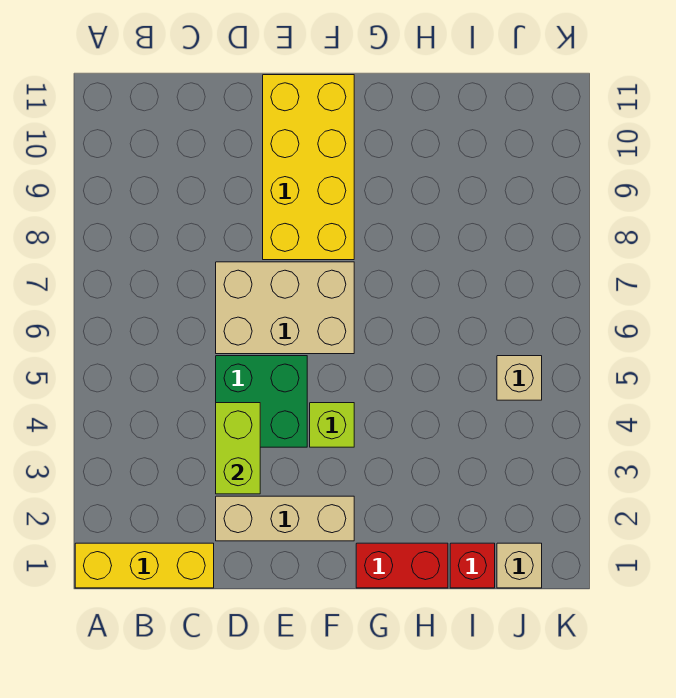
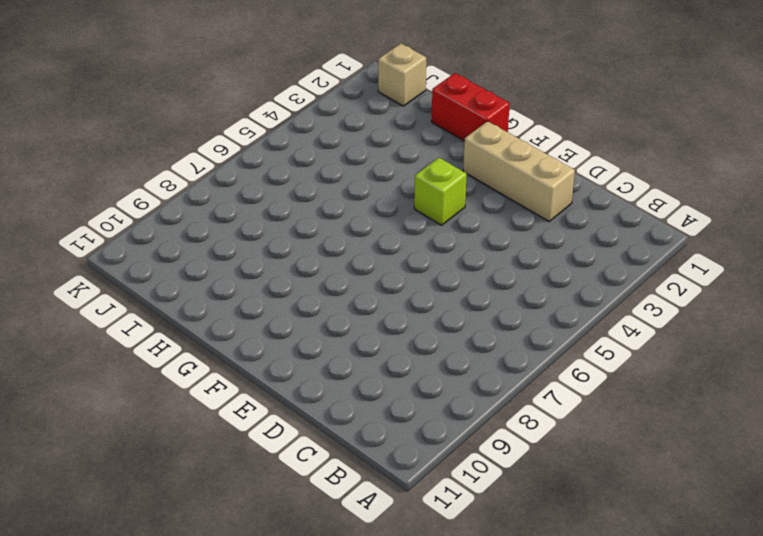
none -> yellow 1x3 brick [75,543,214,588]
none -> green 2x2 brick [216,356,307,447]

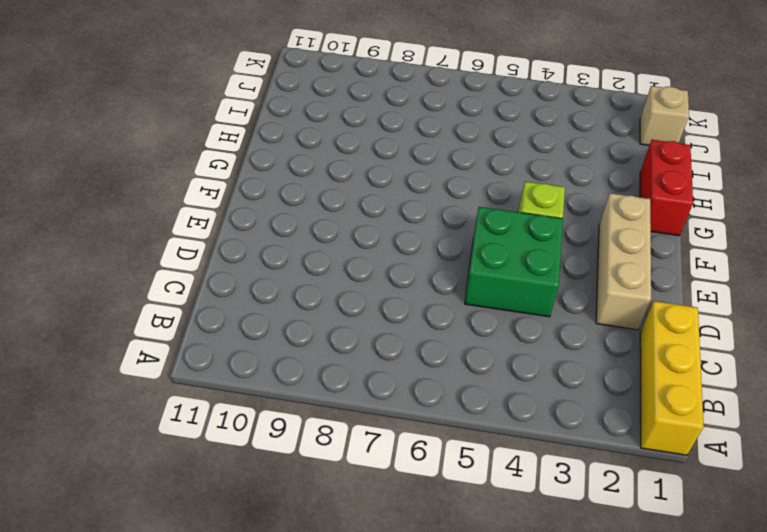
none -> tan 2x3 brick [216,262,354,354]
none -> yellow 2x4 brick [263,75,354,260]

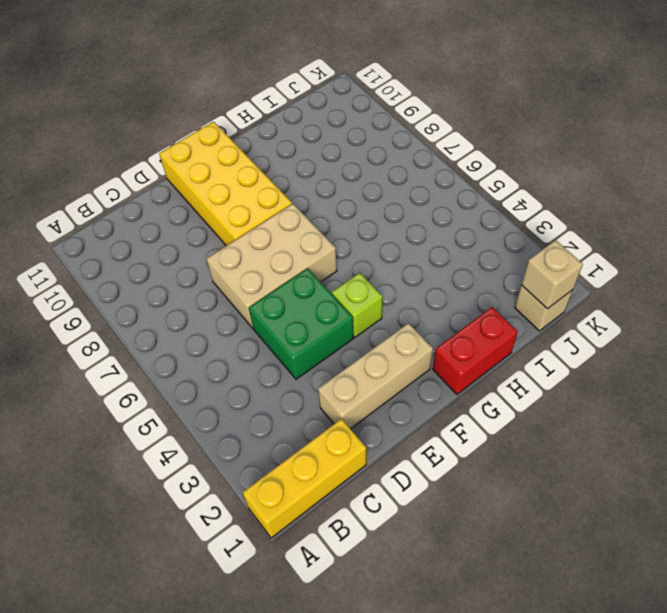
tan 1x1 brick [521,240,583,309] -> tan 1x1 brick moved to [497,356,542,400]
none -> red 1x1 brick [450,543,495,588]
none -> lime 1x2 brick [216,403,260,494]

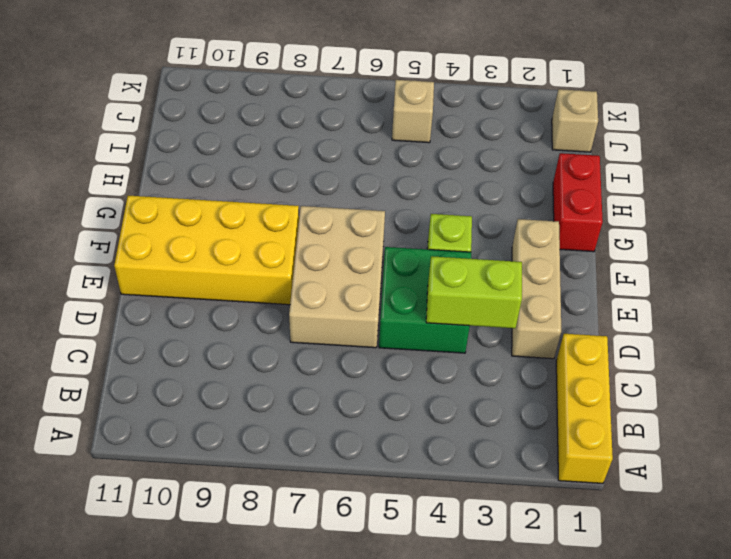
none -> red 1x1 brick [450,543,495,588]

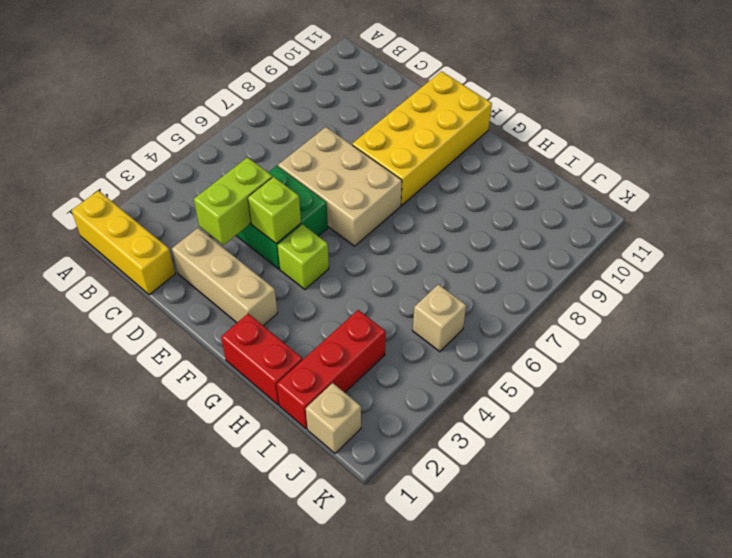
lime 1x1 brick [248,177,301,244] -> none
red 1x3 brick [277,310,386,429] -> red 1x1 brick [450,543,495,588]

